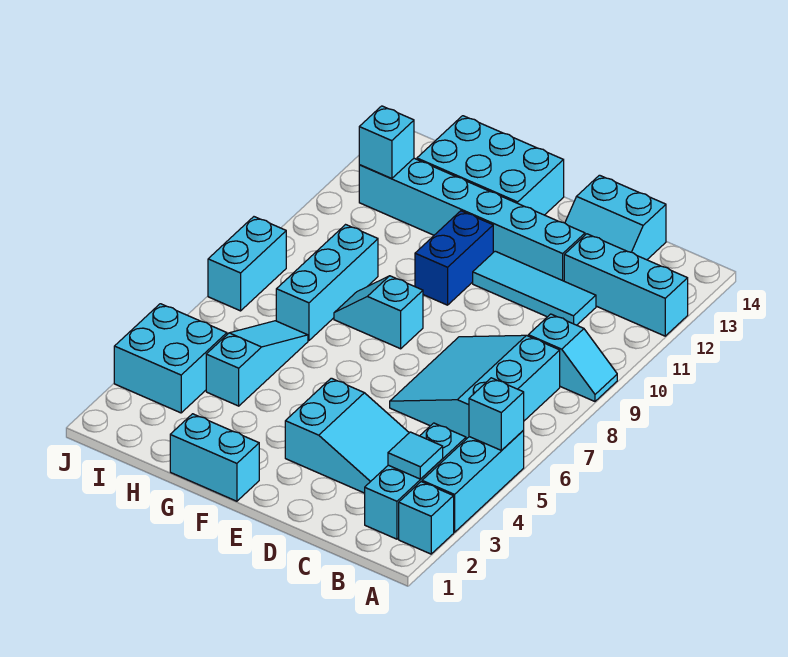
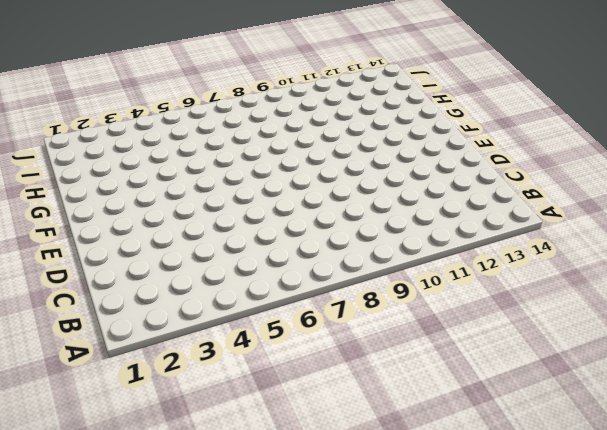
none -> cyan 1x1 brick [399,482,454,554]
none -> cyan 1x3 brick [422,430,524,532]
none -> cyan 1x2 slope [528,314,617,401]

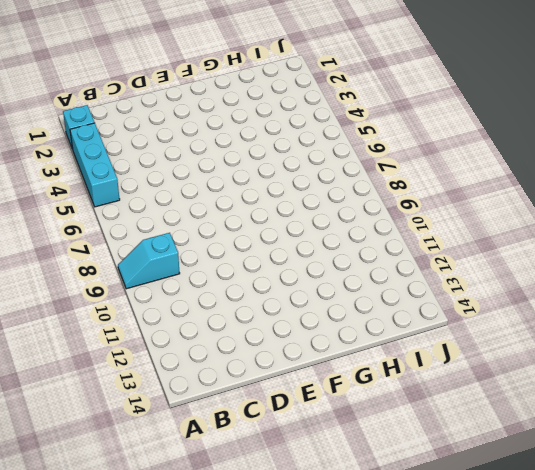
none -> cyan 1x3 brick [564,234,688,336]
none -> cyan 1x3 brick [365,423,466,539]
none -> cyan 3x3 slope [390,335,560,439]

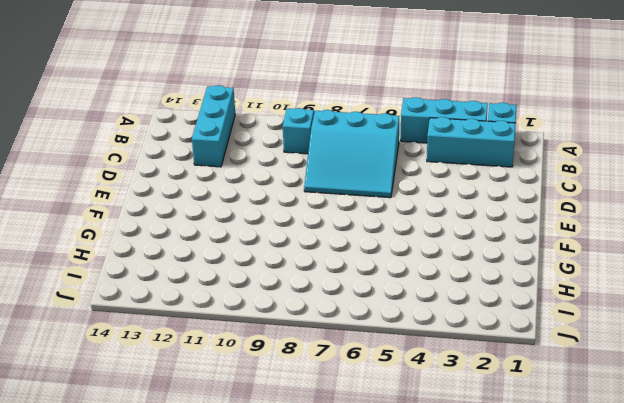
none -> cyan 2x3 slope [285,378,409,493]
none -> cyan 1x3 tile [473,251,596,325]
none -> cyan 2x2 slope [565,175,666,260]

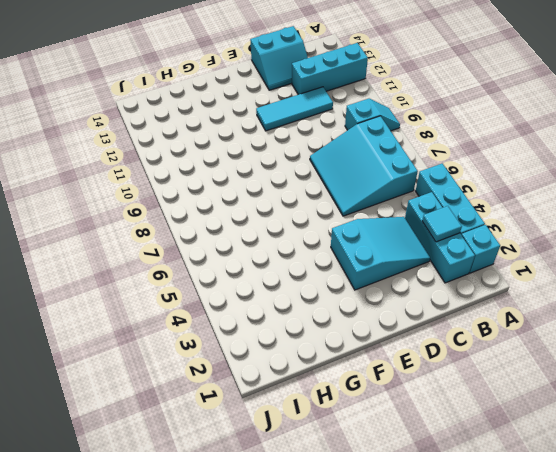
none -> cyan 1x6 brick [359,158,585,281]
none -> cyan 1x2 brick [170,414,259,501]
none -> cyan 1x2 slope [334,276,423,349]

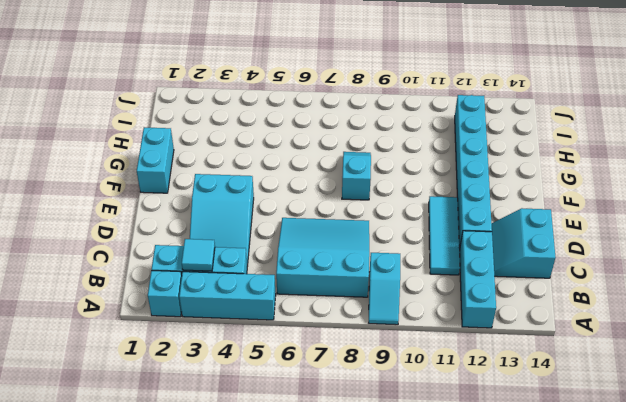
none -> blue 1x2 brick [415,211,493,305]
none -> cyan 2x3 brick [417,116,564,215]
none -> cyan 1x3 slope [206,321,308,406]

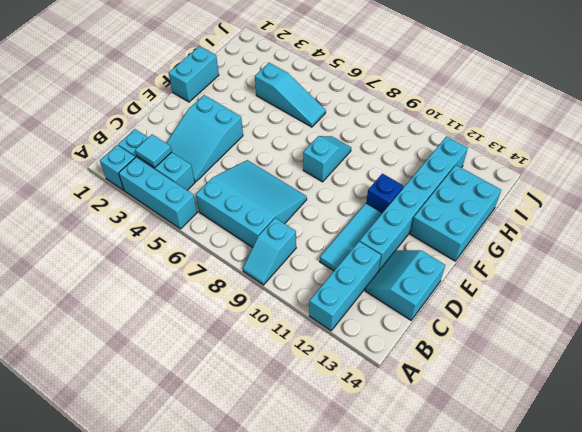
blue 1x1 brick [367,174,403,213] -> blue 1x2 brick [415,211,493,305]
none -> cyan 1x3 brick [276,225,378,341]
none -> cyan 2x2 brick [114,304,227,413]
none -> cyan 1x2 brick [208,217,286,311]

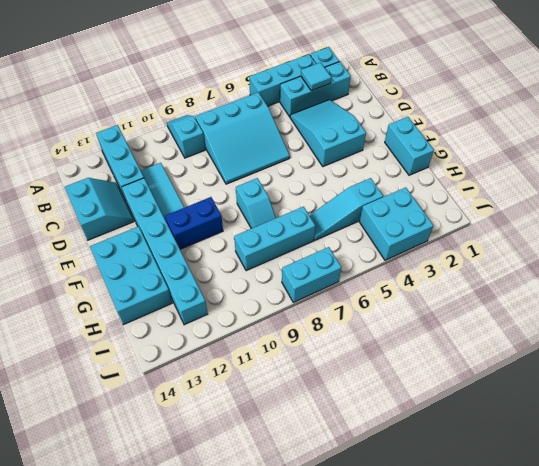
none -> cyan 1x1 brick [469,378,524,450]
none -> cyan 1x1 brick [359,106,414,179]

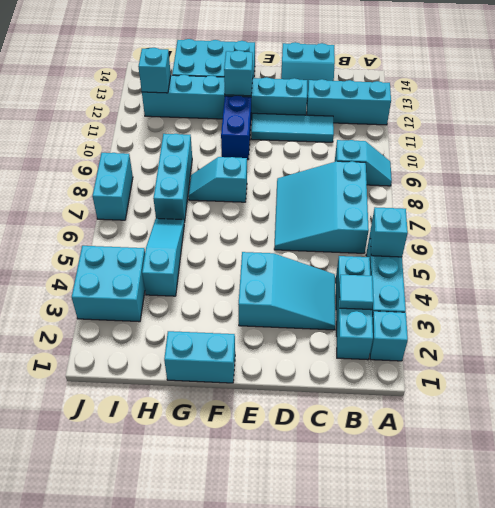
cyan 1x1 brick [224,50,253,96] -> none

